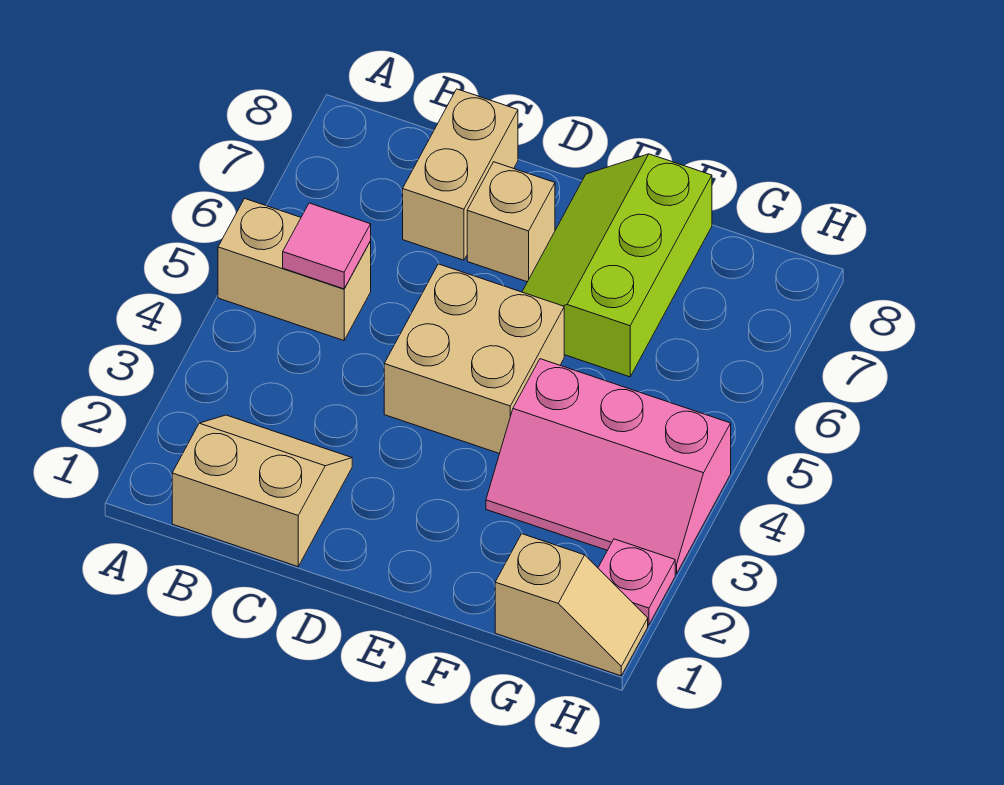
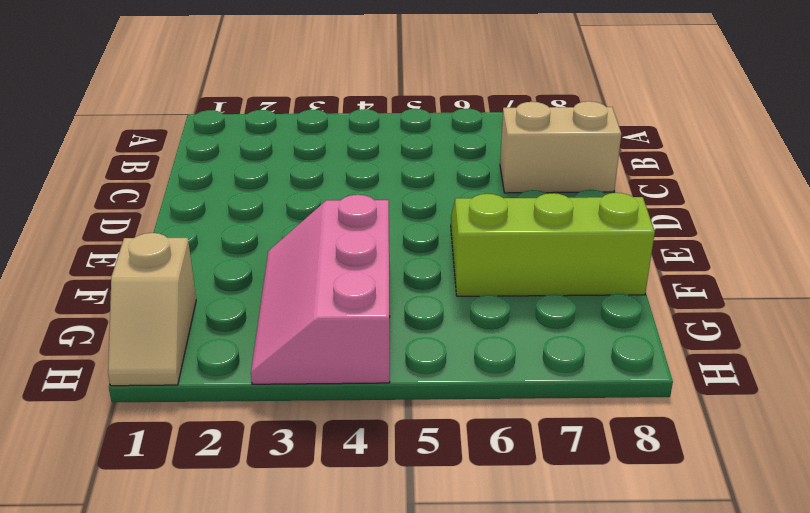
none -> tan 1x2 brick [218,199,371,341]
none -> tan 2x2 slope [172,415,352,567]

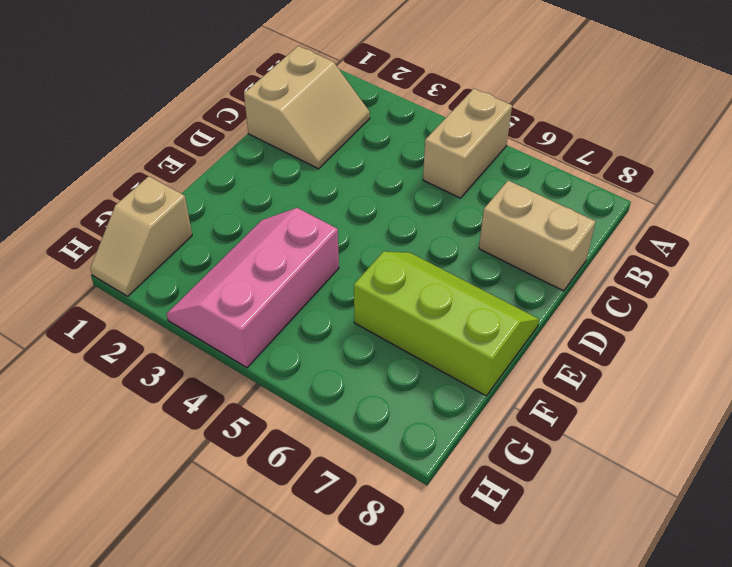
none -> tan 2x2 brick [384,264,564,454]
none -> tan 1x1 brick [467,162,555,282]

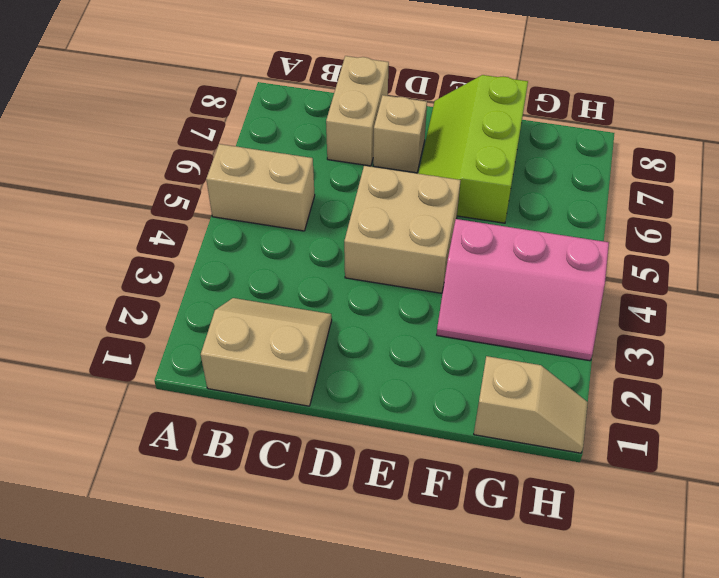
none -> pink 1x1 plate [598,539,675,625]
none -> pink 1x1 tile [283,203,371,289]

